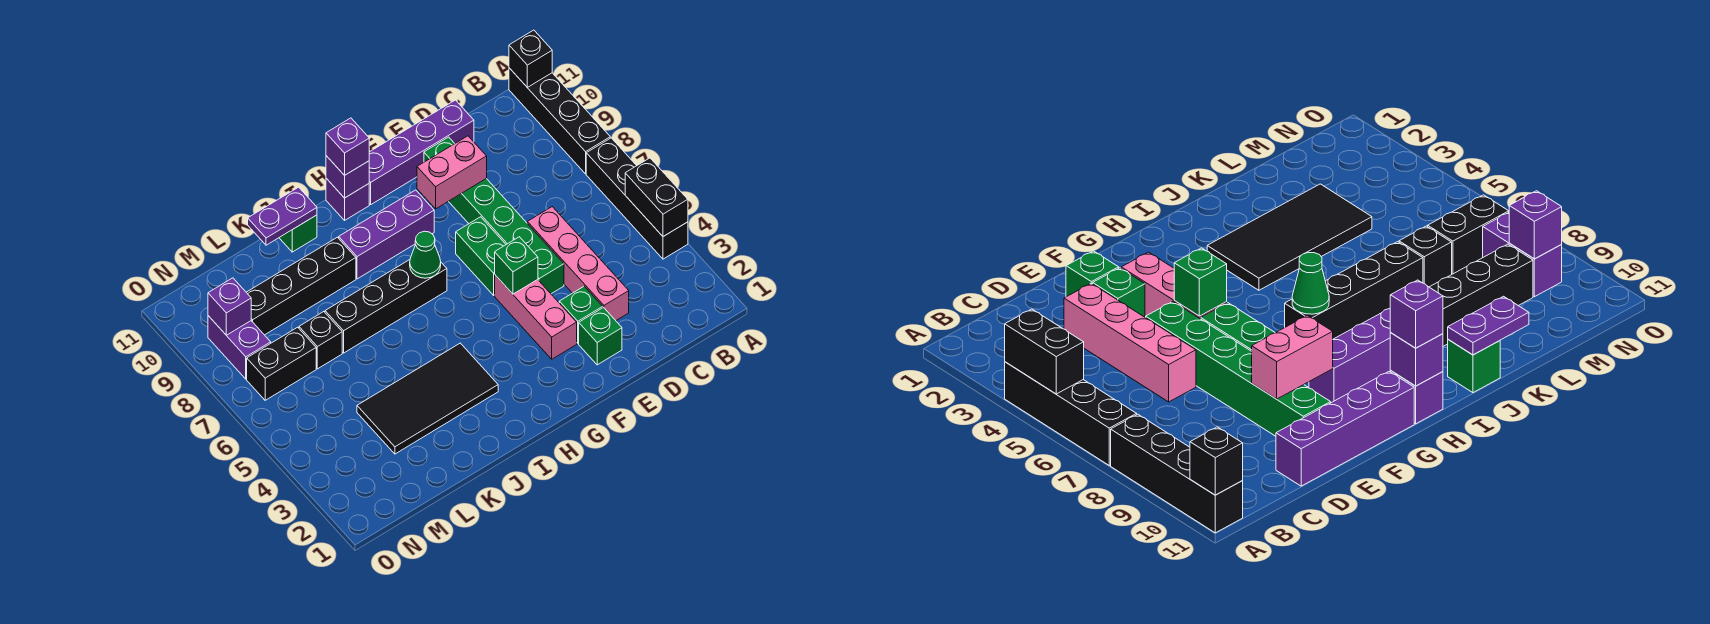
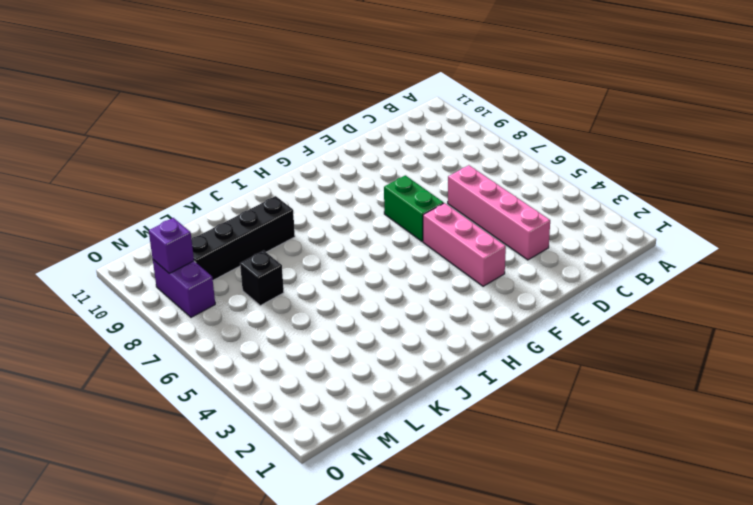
none -> black 1x4 brick [586,138,688,259]
none -> black 1x4 brick [509,68,610,174]
none -> purple 1x4 brick [369,100,474,204]

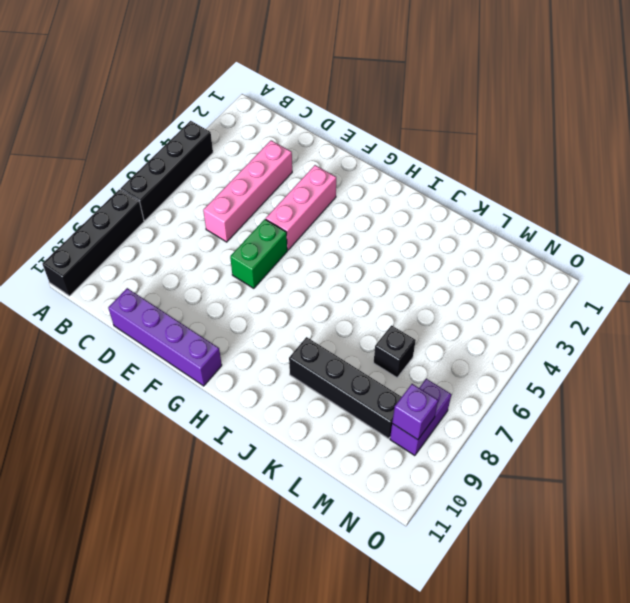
none -> green 1x1 brick [579,308,622,365]
none -> green 1x1 brick [559,286,603,343]
none -> green 1x6 brick [424,137,564,294]

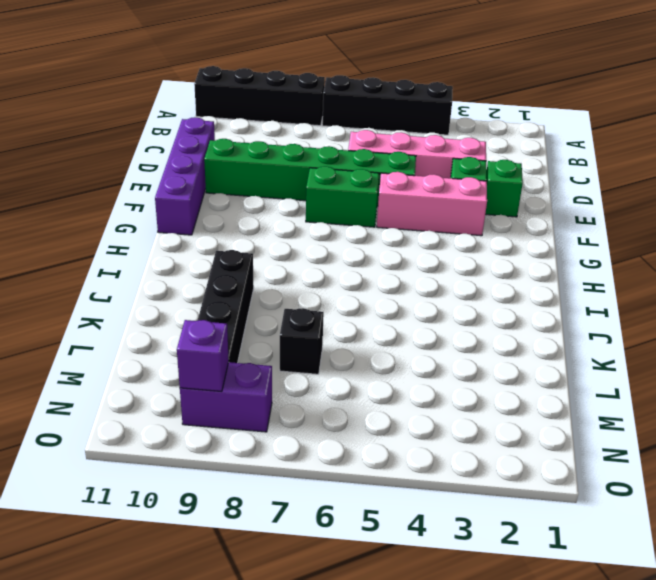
none -> purple 1x3 brick [339,190,434,279]
none -> black 1x4 brick [325,260,447,353]
none -> purple 1x1 brick [326,178,369,220]

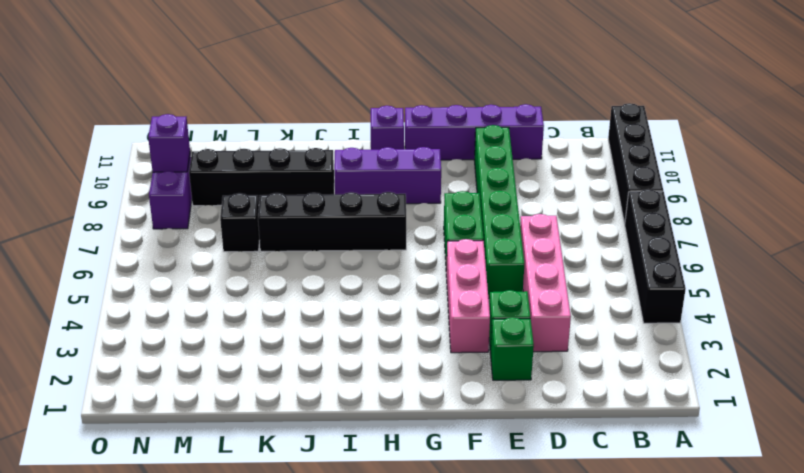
none -> black 2x4 tile [357,343,498,454]
none -> green 1x1 brick [279,215,317,252]
none -> black 1x2 brick [247,327,316,400]

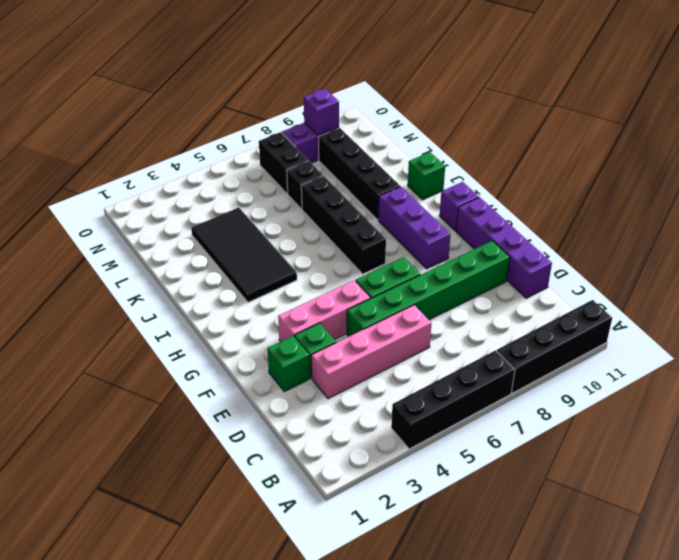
none -> black 1x2 brick [625,158,688,237]
none -> black 1x1 brick [509,30,552,87]
none -> pink 1x2 brick [417,136,487,209]

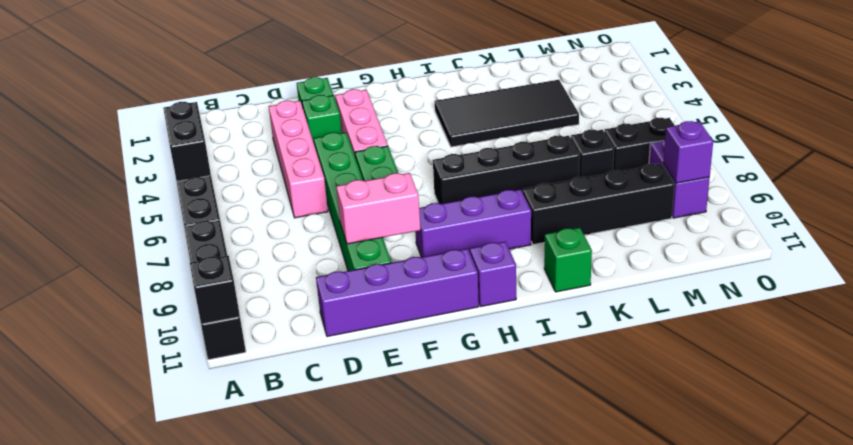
none -> green 1x1 brick [495,237,538,294]
none -> green 1x1 cone [410,231,441,278]
none -> purple 1x1 brick [326,156,369,198]

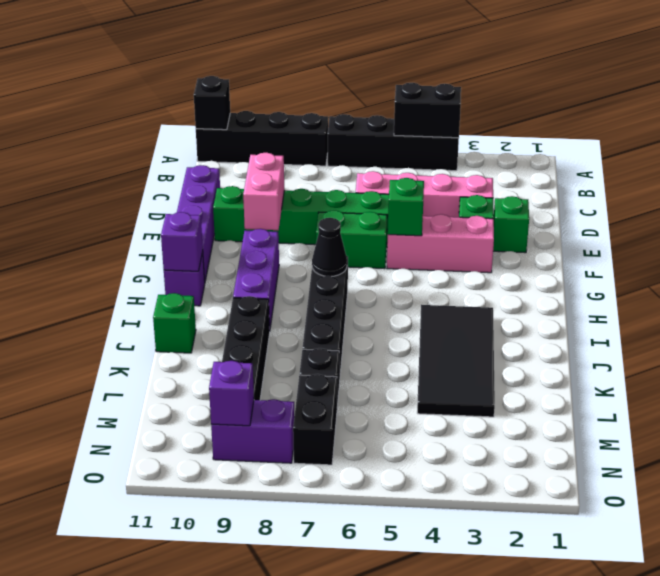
black 1x1 cone [312,218,347,276] -> green 1x1 cone [410,231,441,278]
none -> purple 1x2 plate [248,187,317,245]
none -> purple 1x1 brick [326,118,369,175]

